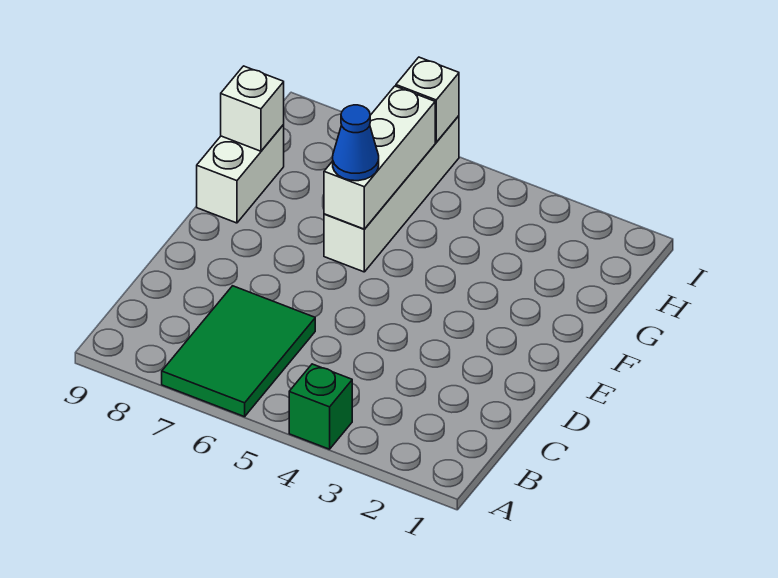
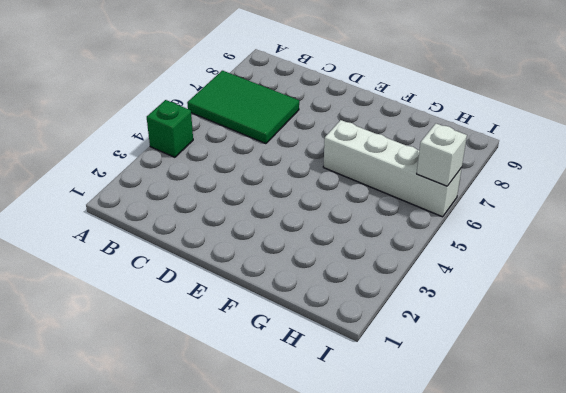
none -> white 1x2 brick [197,125,284,223]
none -> white 1x3 brick [324,86,435,229]

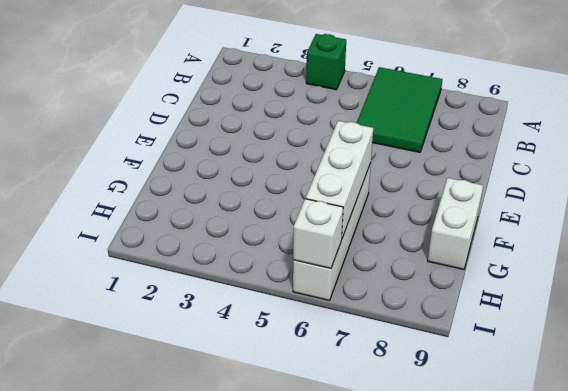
none -> white 1x1 brick [221,66,284,151]
none -> blue 1x1 cone [333,105,379,181]

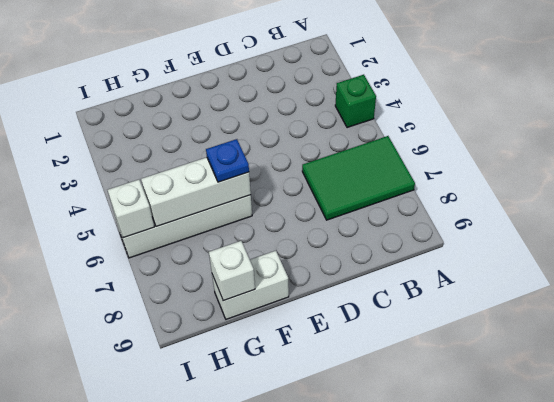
blue 1x1 plate [206,139,249,182] -> blue 1x1 cone [333,105,379,181]

